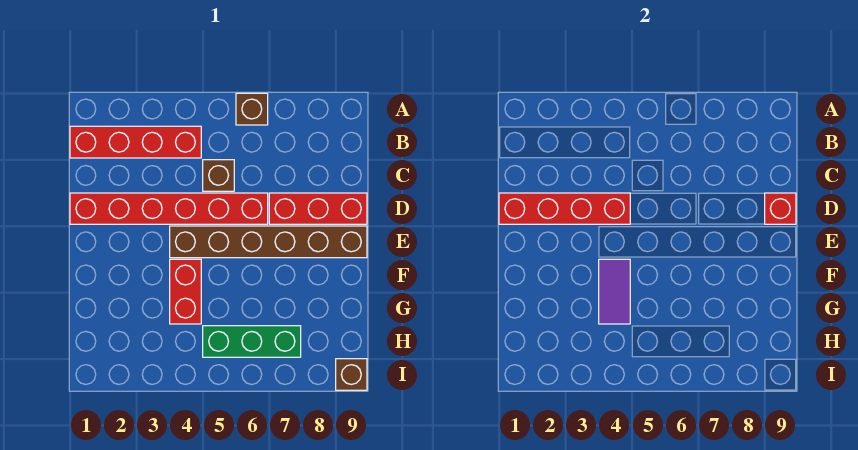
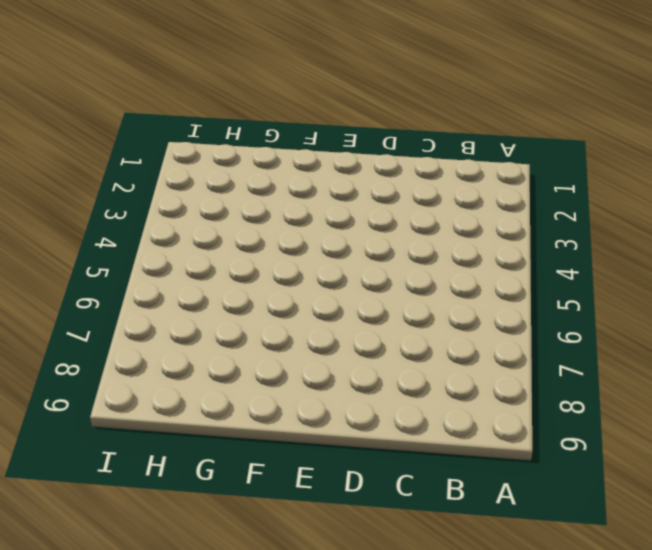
none -> brown 1x1 brick [236,93,268,125]
none -> red 1x4 brick [70,126,201,158]
none -> brown 1x1 brick [203,160,234,191]

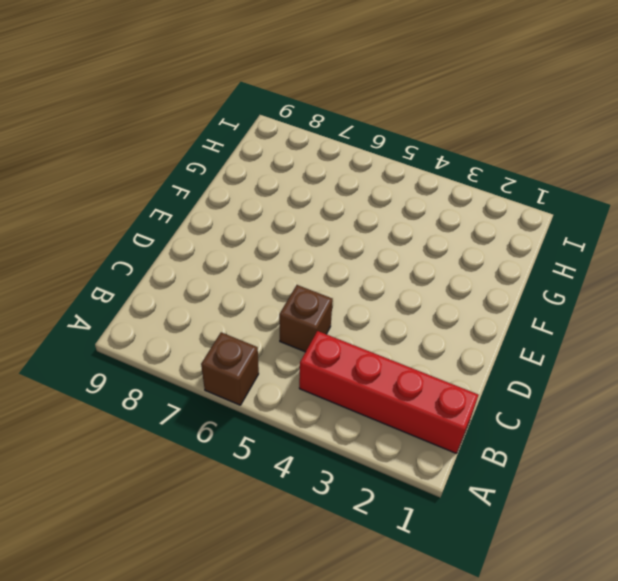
none -> red 1x6 brick [70,193,268,224]
none -> red 1x3 brick [269,193,367,224]
none -> brown 1x6 brick [170,226,367,258]

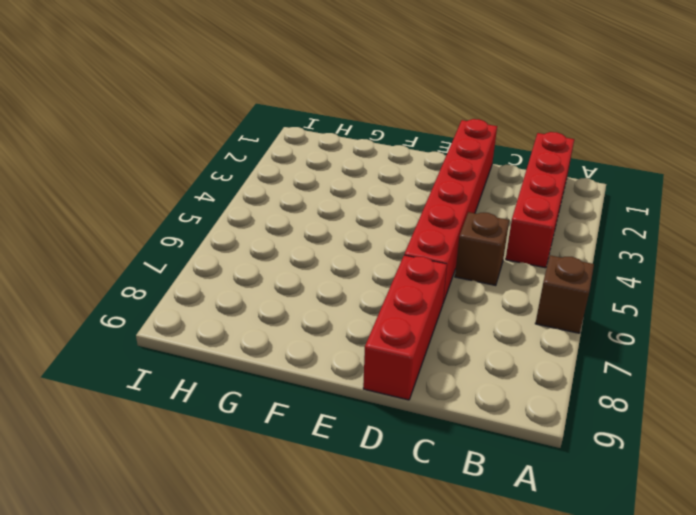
none -> brown 1x6 brick [170,226,367,258]
none -> red 1x2 brick [170,259,201,324]
none -> green 1x3 brick [203,326,301,357]

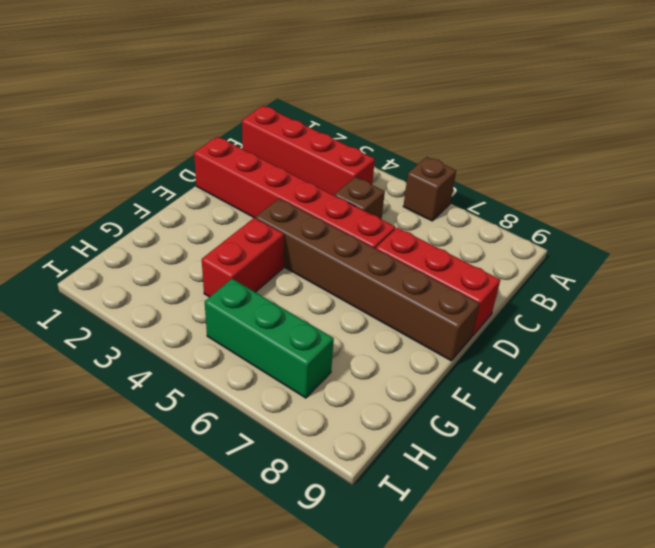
none -> brown 1x1 brick [336,359,367,390]
none -> red 1x4 brick [499,193,630,224]
none -> red 1x1 brick [765,193,796,224]

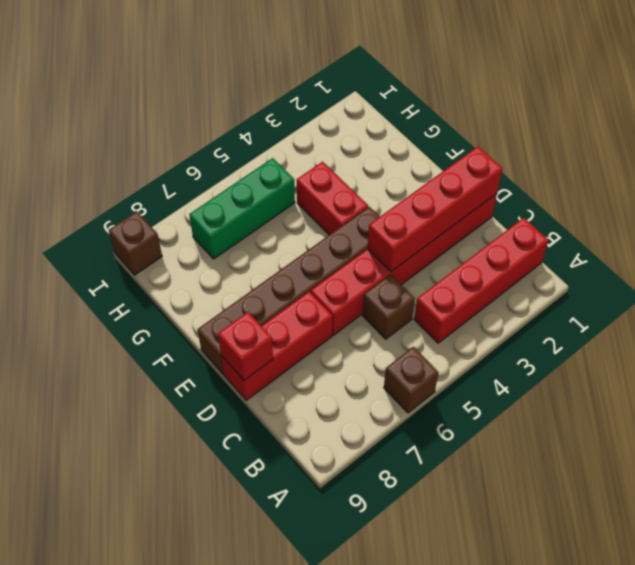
none -> purple 1x2 tile [599,259,630,324]

